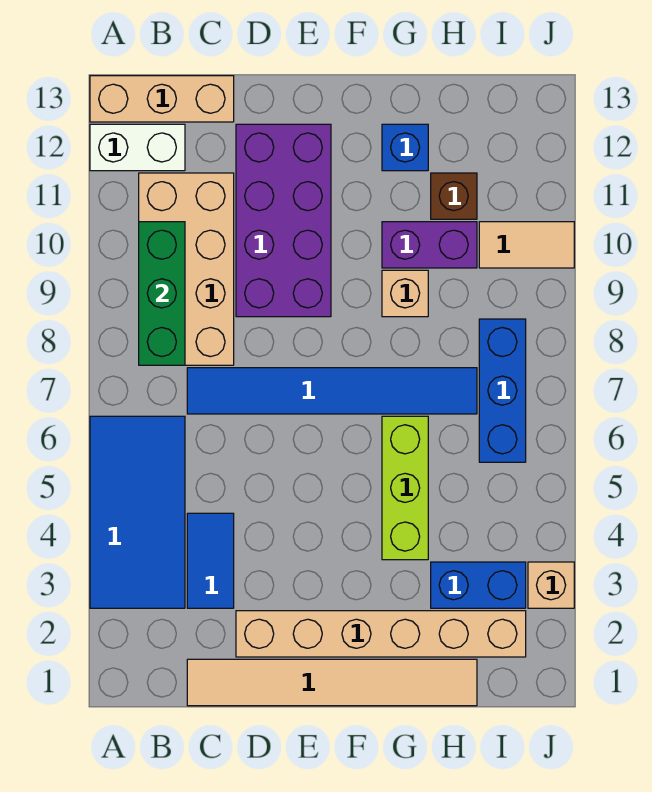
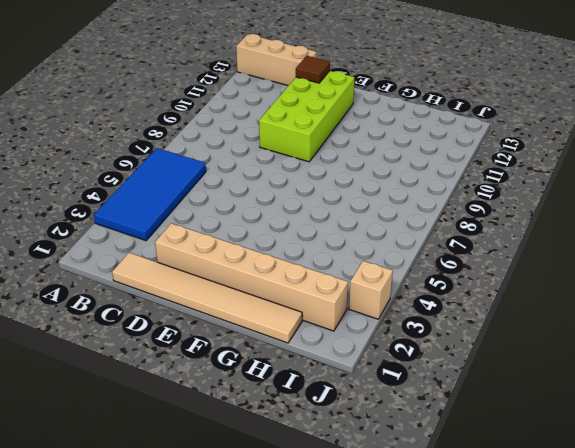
lime 2x4 brick [259,71,355,162] -> purple 2x4 brick [236,124,331,317]
brown 1x1 tile [296,56,330,83] -> none
none -> white 1x2 brick [90,124,185,171]
none -> tan 2x4 brick [139,173,234,365]
none -> blue 1x2 tile [187,513,234,608]

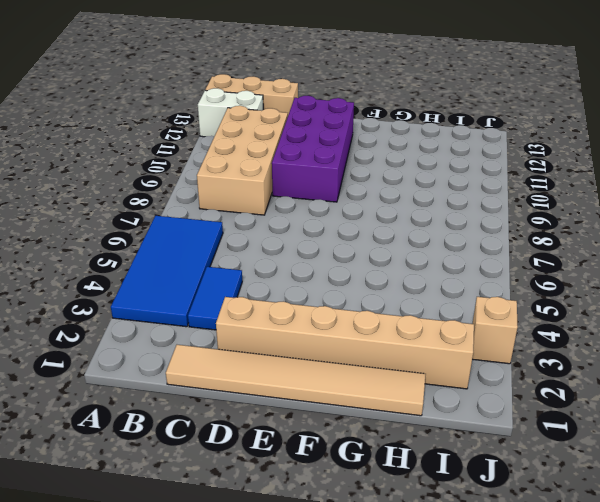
none -> blue 1x6 tile [187,368,477,414]
none -> lime 1x3 brick [382,416,428,560]
none -> tan 1x1 brick [382,270,428,317]

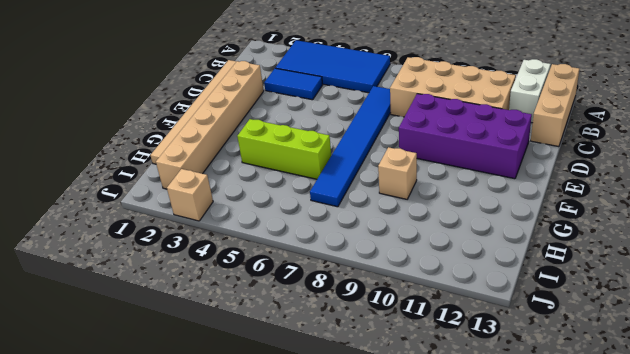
none -> purple 1x2 brick [382,222,477,268]
none -> blue 1x1 brick [382,124,428,171]
none -> blue 1x2 brick [431,562,526,608]

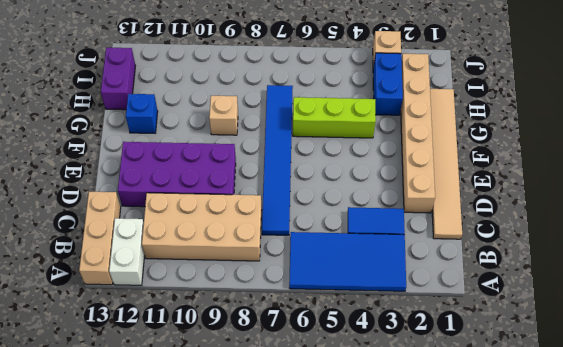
purple 1x2 brick [101,48,135,110] -> purple 1x2 brick moved to [382,222,477,268]
none -> brown 1x1 brick [431,173,477,219]
none -> blue 1x3 brick [479,319,526,462]
none -> tan 1x2 tile [479,222,574,268]

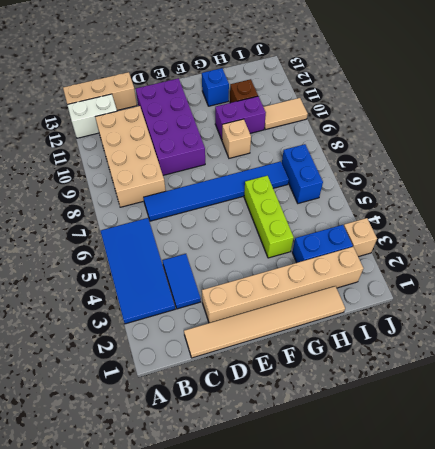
blue 1x2 brick [282,144,323,203] -> blue 1x3 brick [479,319,526,462]
none -> green 1x3 brick [139,222,185,365]

